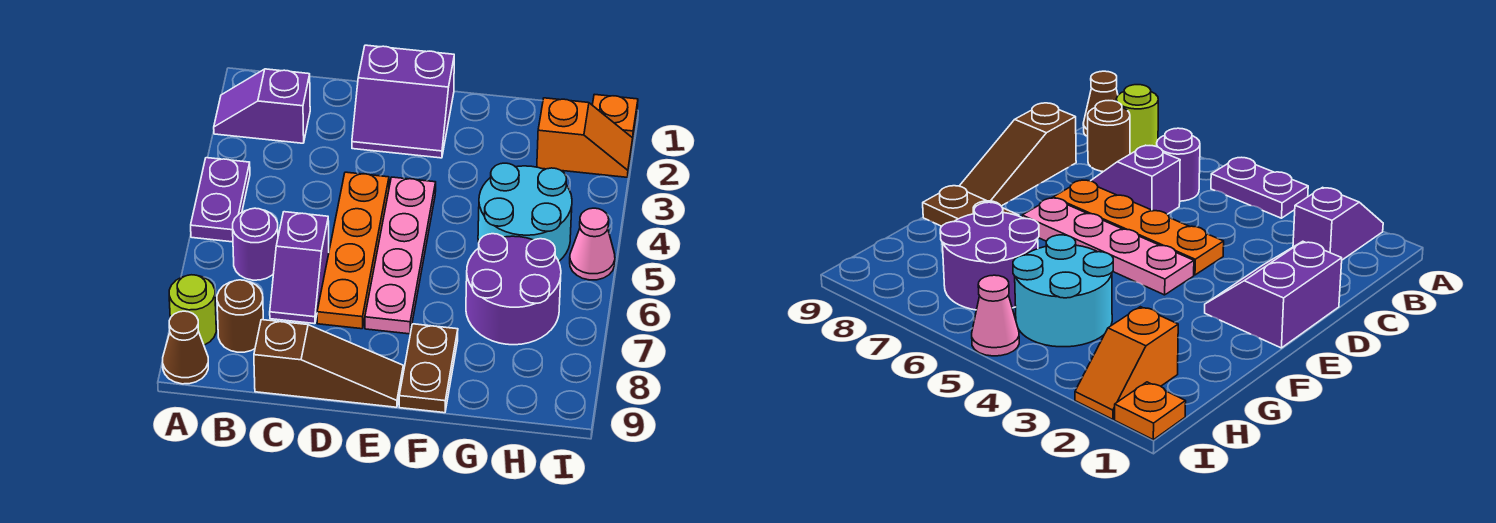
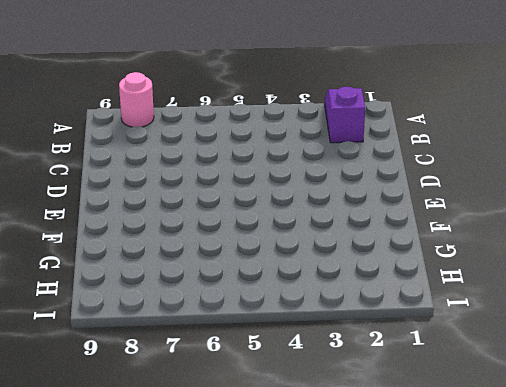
pink 1x1 round brick [119,72,154,127] -> lime 1x1 round brick [169,275,216,345]
none -> purple 1x2 plate [191,158,250,242]
none -> brown 1x1 cone [163,311,208,384]
none -> purple 1x1 round brick [233,208,278,280]

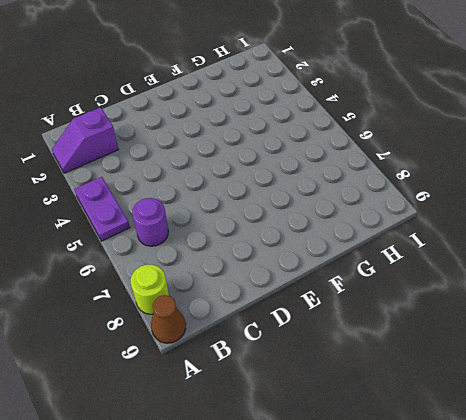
none -> brown 1x1 round brick [217,280,263,352]
none -> purple 1x2 slope [270,212,329,324]
none -> brown 1x3 slope [254,320,403,407]

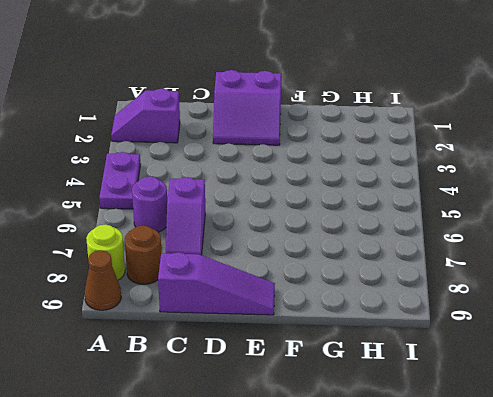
purple 1x3 slope [158,252,275,315] -> brown 1x3 slope [254,320,403,407]
none -> orange 1x4 plate [317,172,389,329]
none -> pink 1x4 plate [365,177,436,334]
none -> brown 1x2 plate [399,324,458,413]

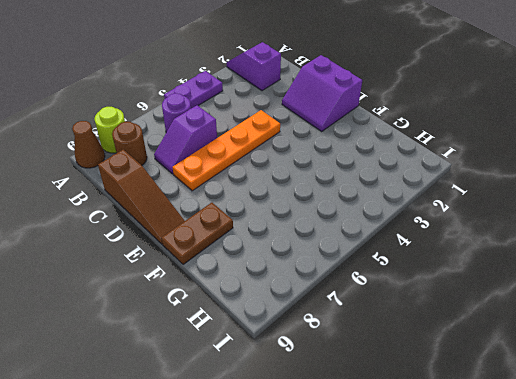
none -> pink 1x4 plate [365,177,436,334]
none -> cyan 2x2 round brick [478,163,572,261]
none -> purple 2x2 round brick [466,234,561,345]

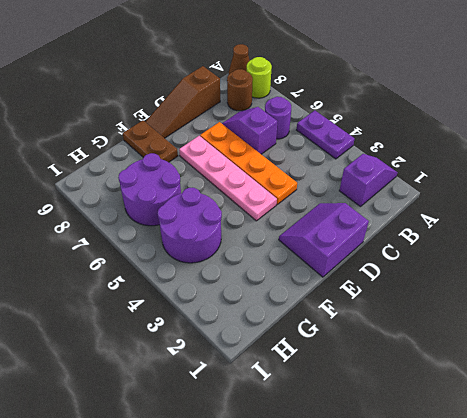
purple 2x2 round brick [158,188,222,263] -> cyan 2x2 round brick [478,163,572,261]
none -> orange 1x2 slope [537,98,633,177]
none -> orange 1x1 plate [593,94,638,143]
none -> pink 1x1 cone [570,208,615,280]

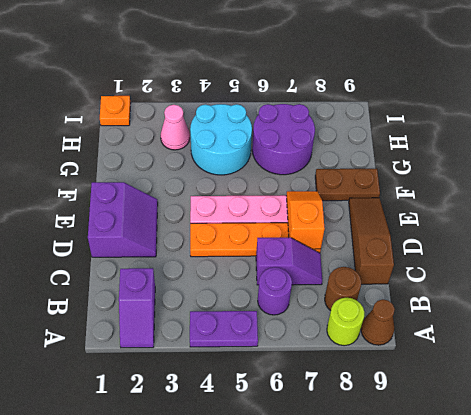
orange 1x2 slope [286,191,325,249] -> orange 1x2 slope moved to [537,98,633,177]
pink 1x1 cone [161,105,190,150] -> pink 1x1 cone moved to [570,208,615,280]

